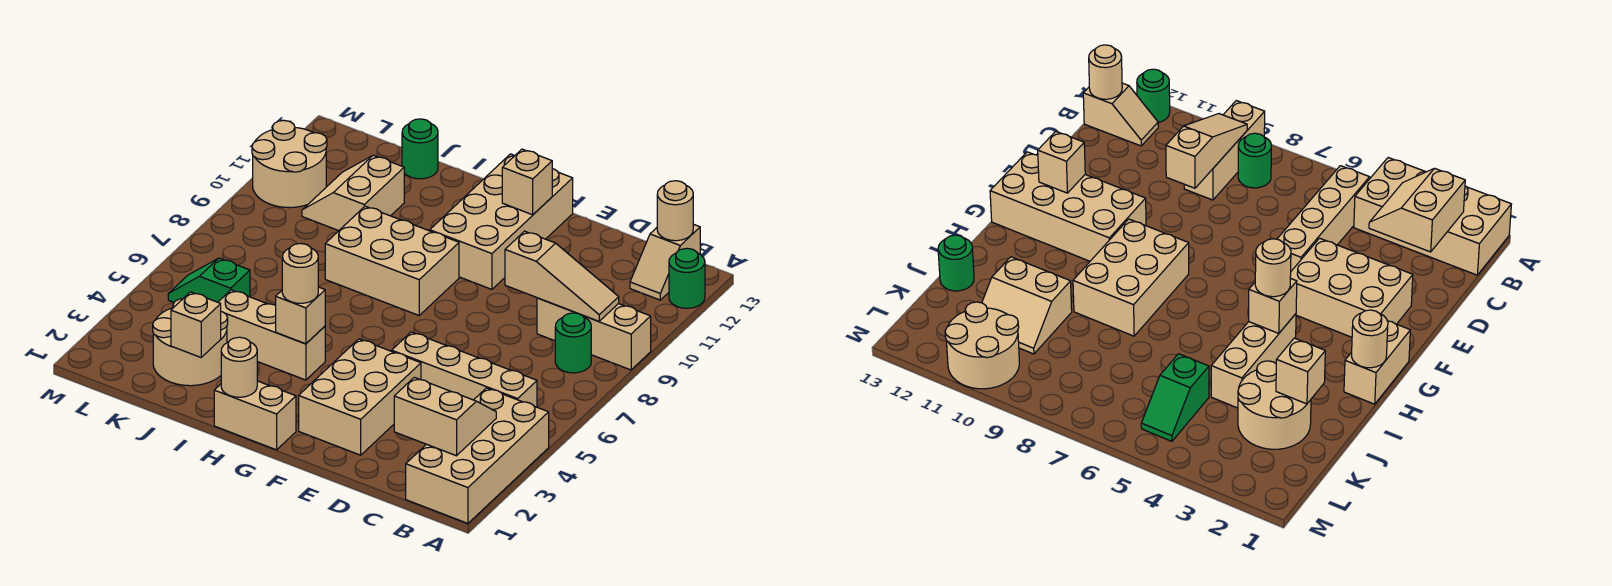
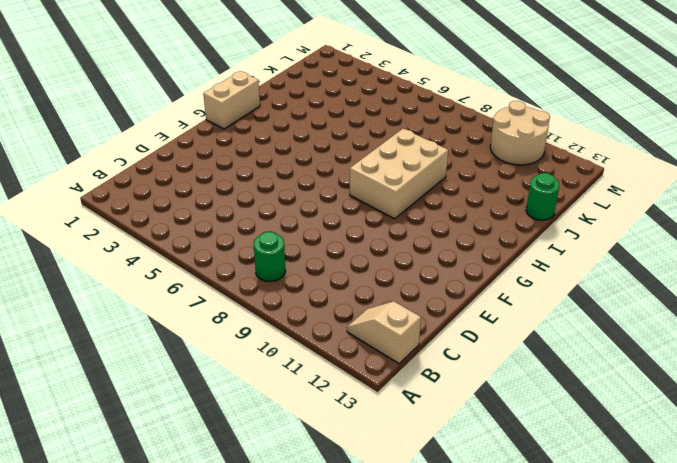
none -> tan 2x4 brick [406,388,549,523]
none -> tan 1x3 brick [537,298,651,370]
none -> green 1x1 round brick [669,248,705,308]

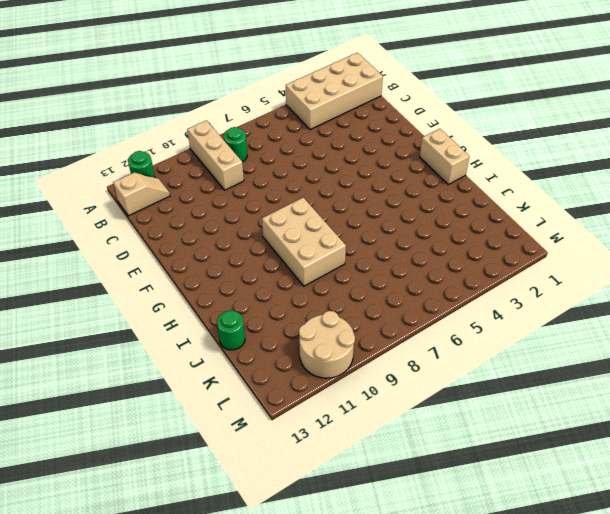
none -> tan 1x4 brick [392,332,537,407]
none -> tan 2x3 brick [299,339,421,455]
none -> tan 2x4 brick [430,154,573,289]

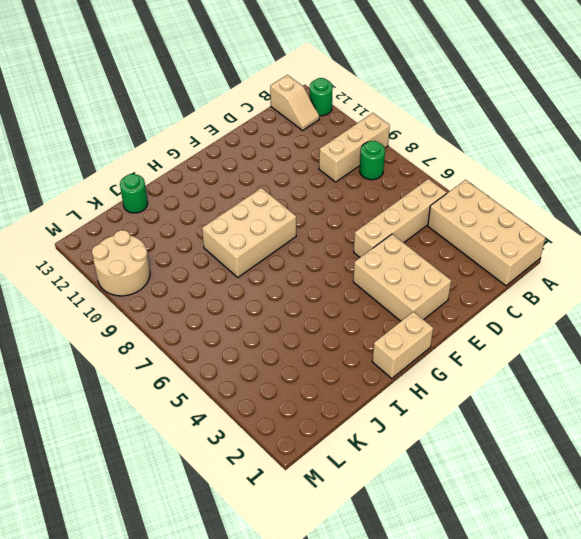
none -> tan 2x4 brick [430,154,573,289]
none -> tan 1x3 brick [218,290,325,380]
none -> tan 2x2 round brick [153,299,228,386]

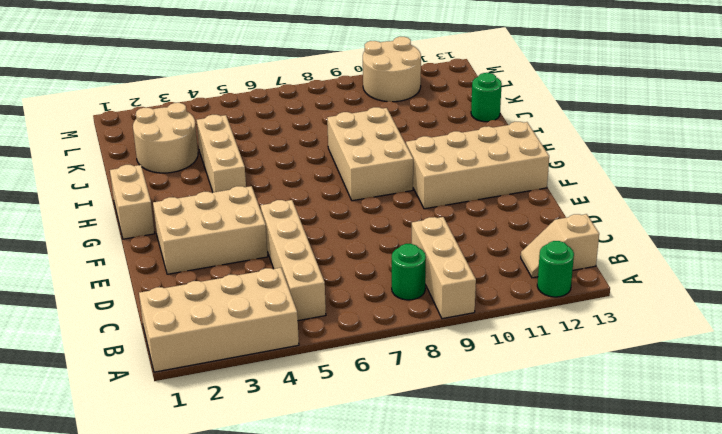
none -> tan 2x2 slope [302,155,404,231]
none -> green 1x2 slope [168,258,250,302]
none -> tan 2x2 slope [394,377,496,456]

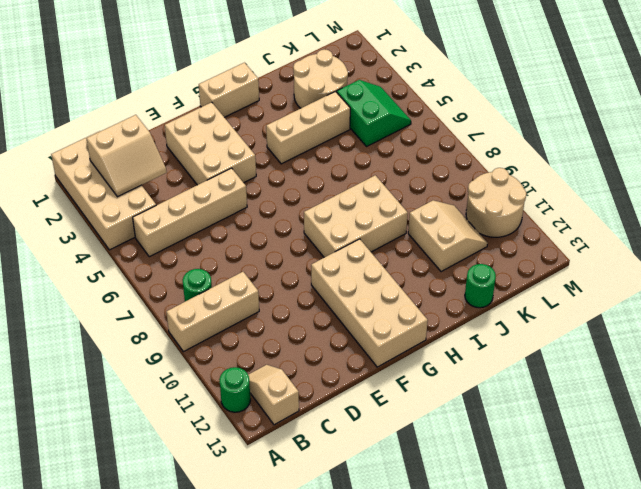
green 2x2 slope [337,80,411,147] -> green 1x2 slope [168,258,250,302]
none -> tan 1x3 slope [505,231,619,321]
none -> tan 1x1 round brick [657,181,693,241]
none -> tan 1x1 brick [502,149,552,215]

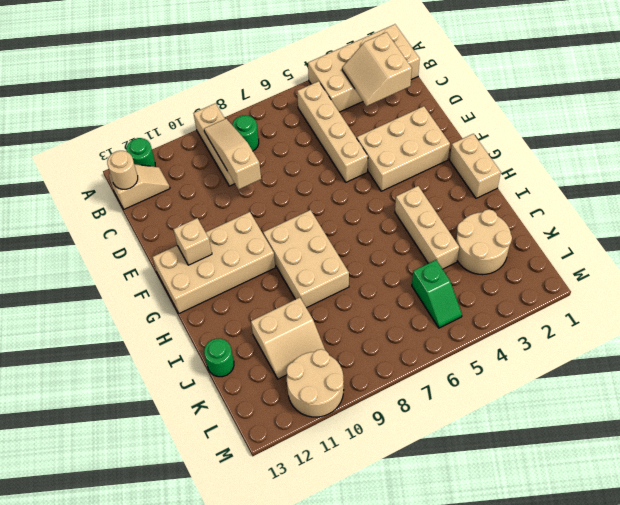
none -> tan 1x1 round brick [221,337,257,397]
none -> tan 1x1 brick [276,287,325,344]
none -> tan 1x1 brick [171,292,221,357]

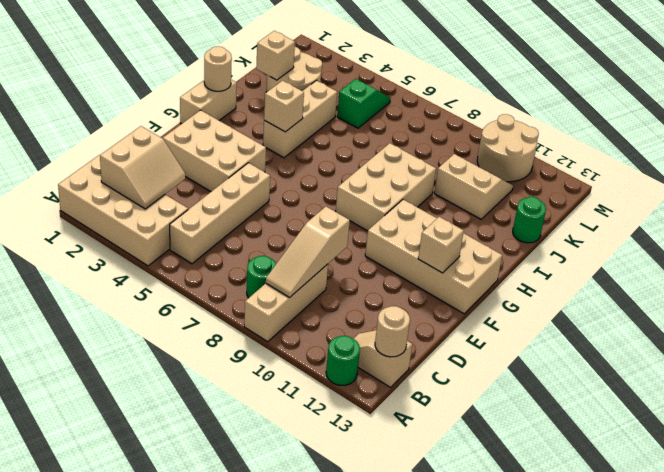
none -> tan 1x1 round brick [282,244,318,303]

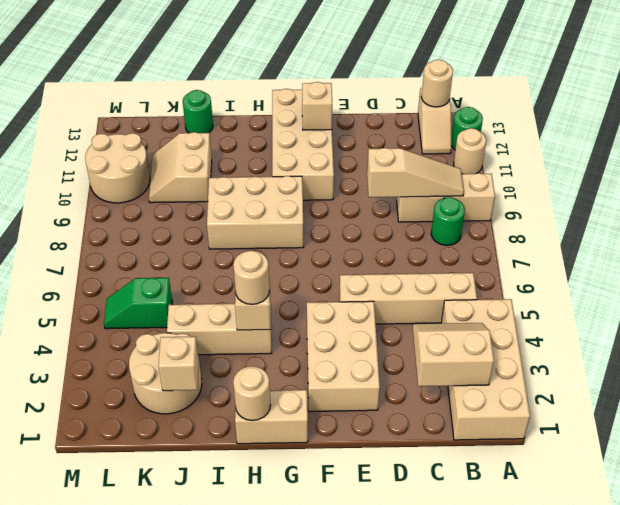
tan 1x1 round brick [454,128,486,174] -> none

